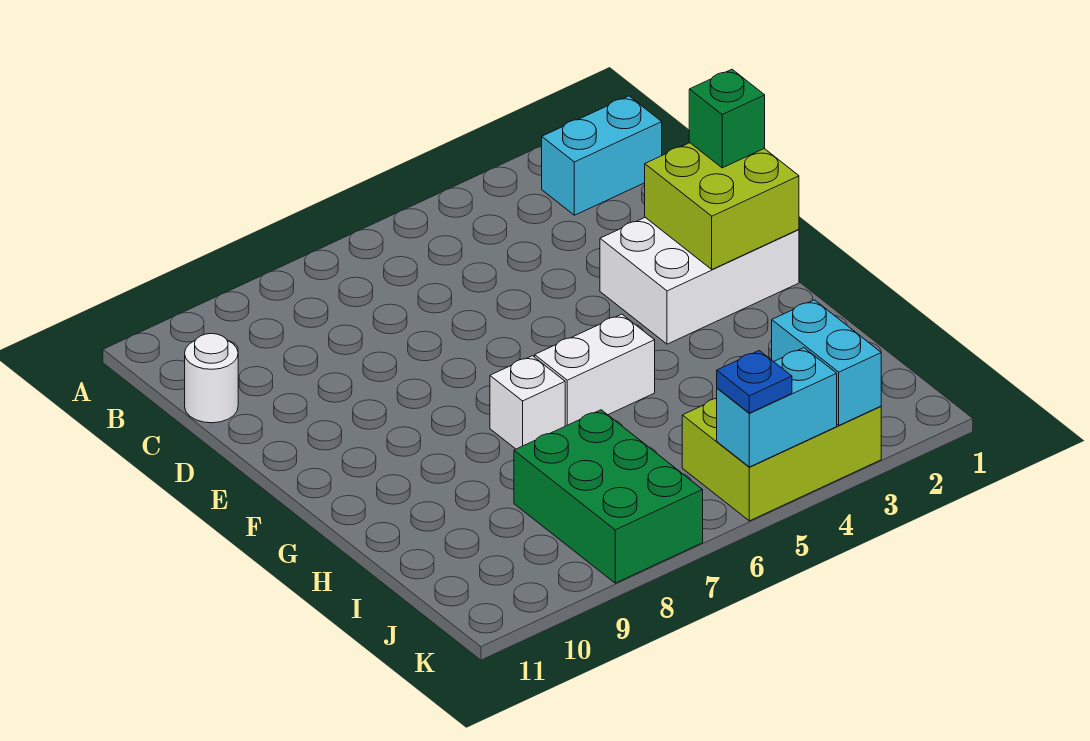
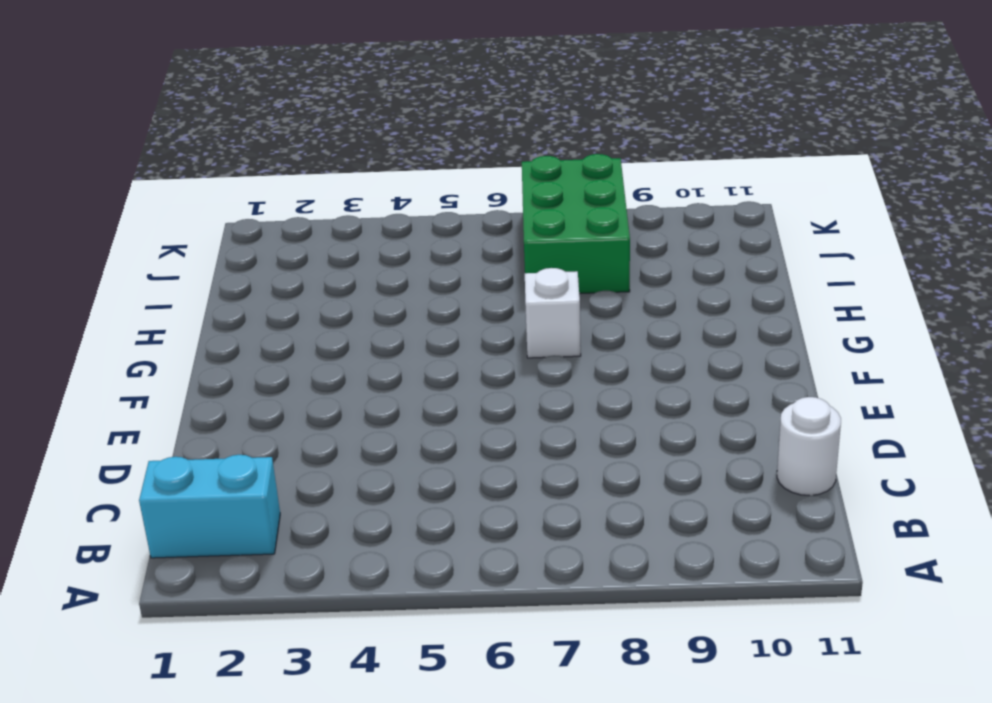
none -> white 2x3 brick [600,218,799,344]
none -> white 1x2 brick [535,314,655,426]
none -> lime 2x3 brick [682,399,881,521]

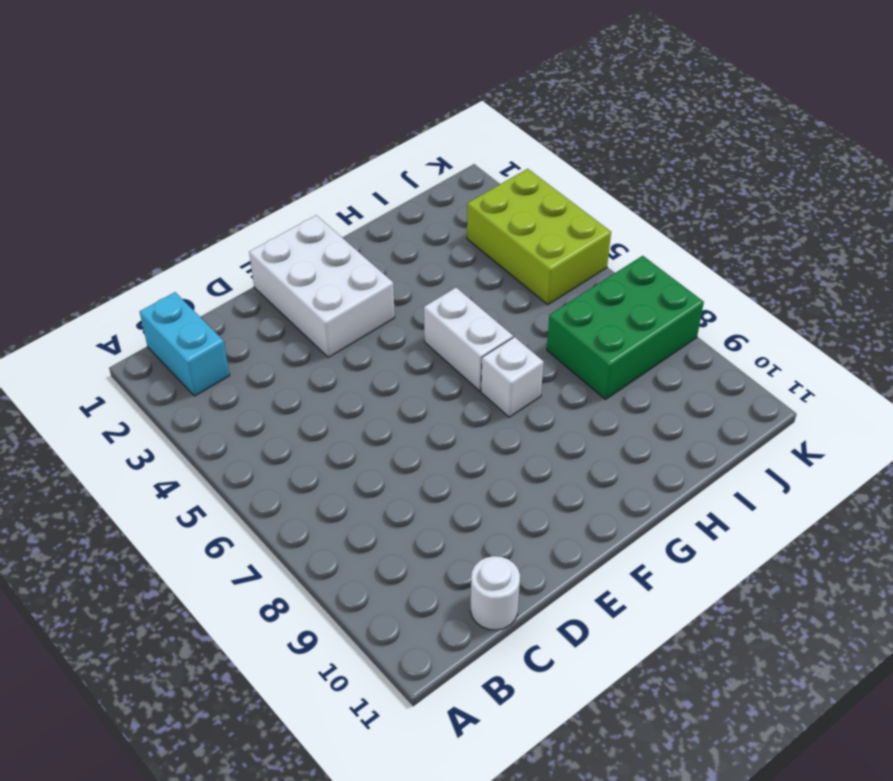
none -> lime 2x2 brick [645,143,799,269]
none -> cyan 1x2 brick [772,300,881,425]
none -> cyan 1x2 brick [717,348,837,467]

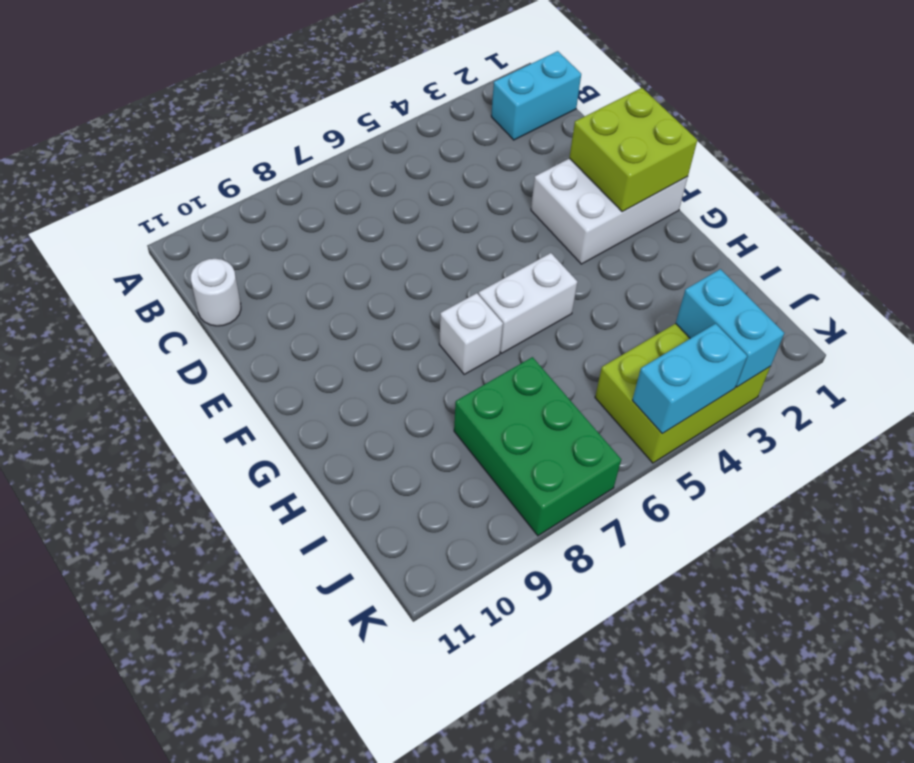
none -> green 1x1 brick [689,69,765,168]
none -> blue 1x1 plate [717,351,792,413]

